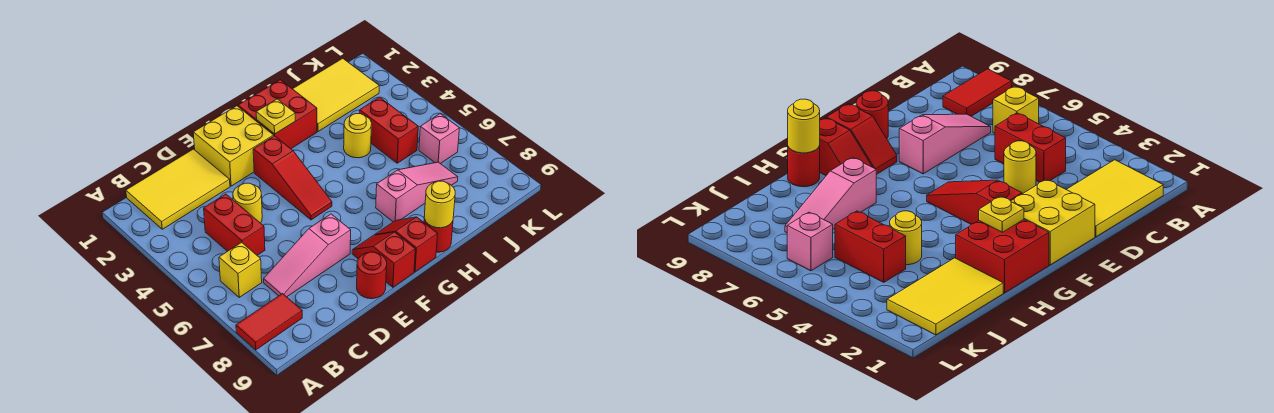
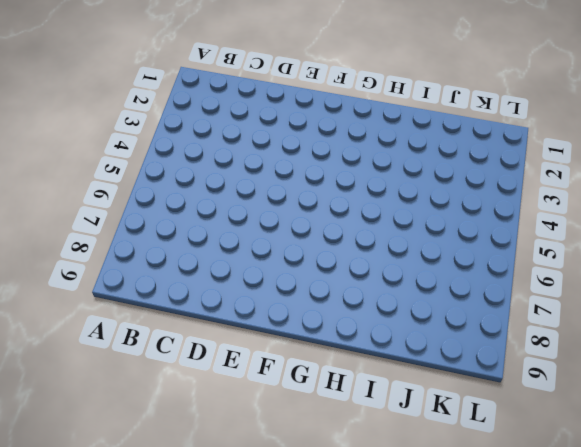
none -> red 1x2 tile [236,294,302,350]
none -> yellow 2x3 tile [126,149,230,229]
none -> yellow 1x1 brick [219,242,262,297]

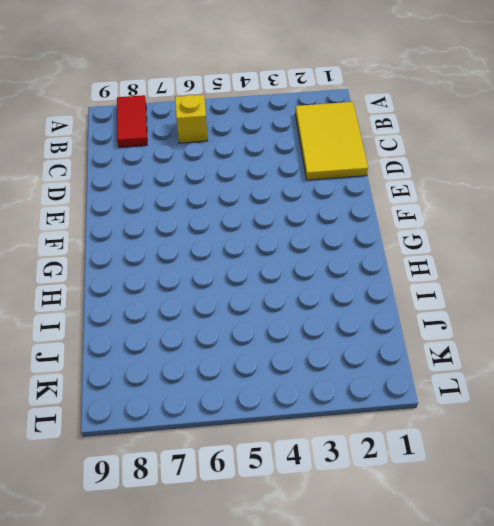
none -> red 1x2 brick [204,194,265,255]
none -> pink 1x3 slope [264,214,351,297]
none -> yellow 1x1 round brick [233,183,262,223]

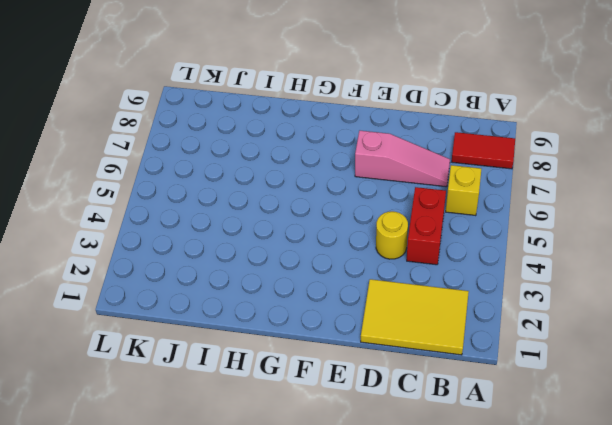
none -> yellow 2x2 brick [193,106,274,186]
none -> red 1x1 round brick [357,252,387,299]
none -> red 1x3 slope [253,136,332,220]

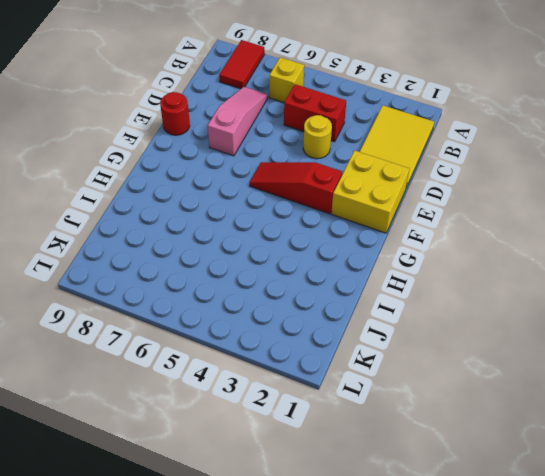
none -> red 1x2 slope [352,232,415,287]
none -> red 2x2 brick [238,80,317,149]
none -> red 1x2 slope [375,217,438,272]

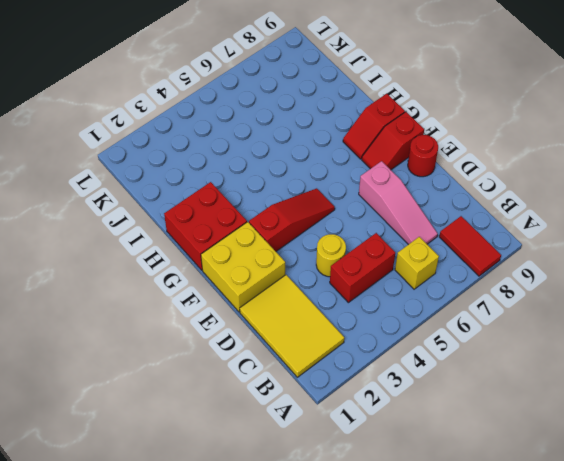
none -> pink 1x3 slope [376,162,458,222]
none -> red 1x1 round brick [424,219,453,252]
none -> yellow 2x3 tile [293,58,379,132]

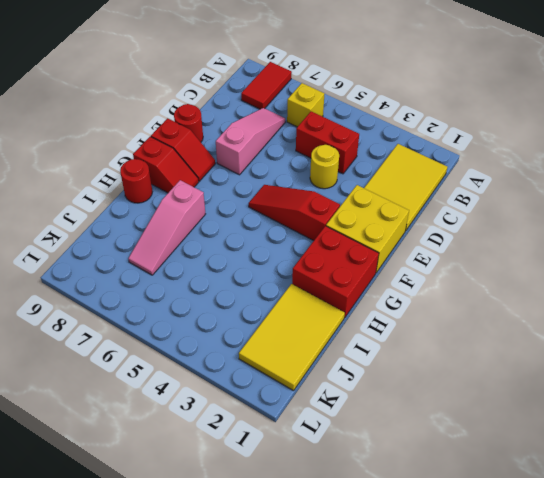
none -> yellow 1x1 round brick [344,114,372,158]
none -> red 1x2 brick [360,97,418,163]
none -> pink 1x1 brick [419,114,459,164]

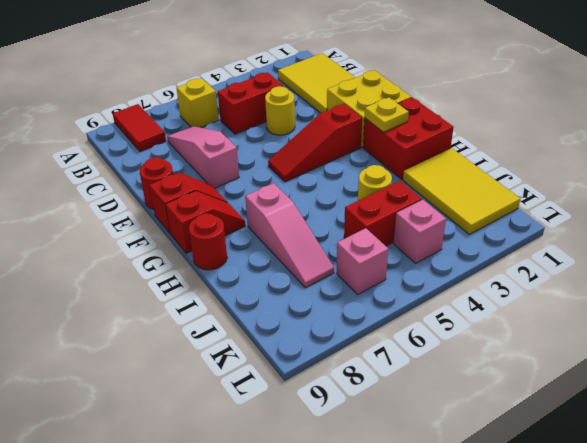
pink 1x1 brick [394,200,446,263] -> none
none -> yellow 1x1 round brick [424,181,455,228]

